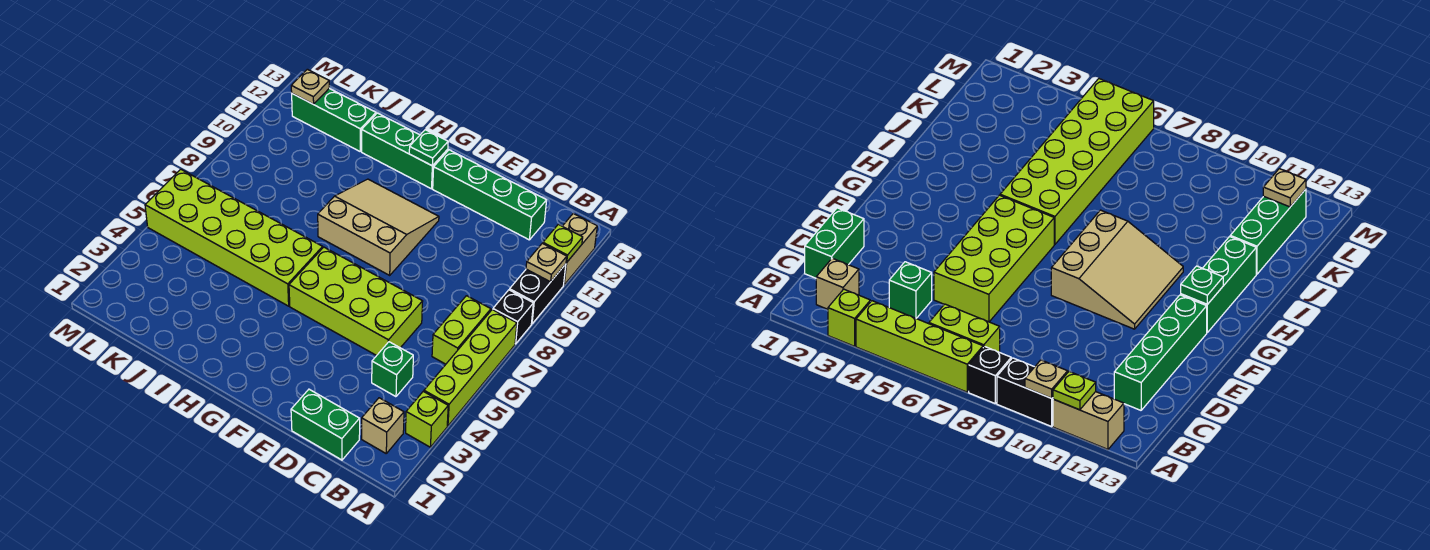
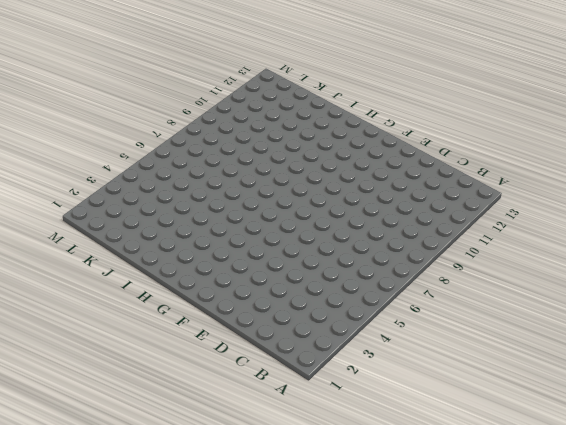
none -> lime 1x1 brick [406,391,448,447]
none -> lime 1x4 brick [424,310,517,426]
none -> black 1x1 brick [493,290,533,344]

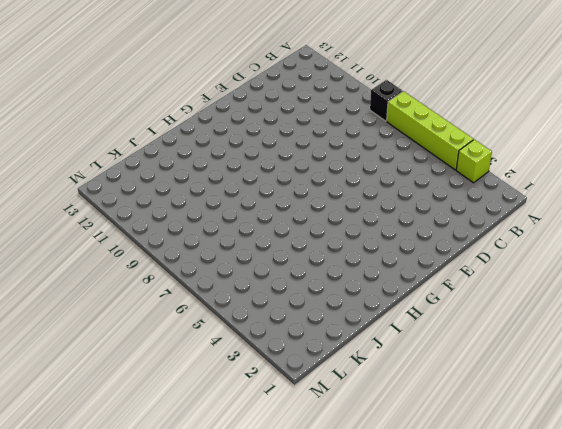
none -> black 1x2 brick [510,264,566,324]
none -> tan 1x2 brick [563,214,597,285]
none -> tan 1x1 brick [362,398,404,453]

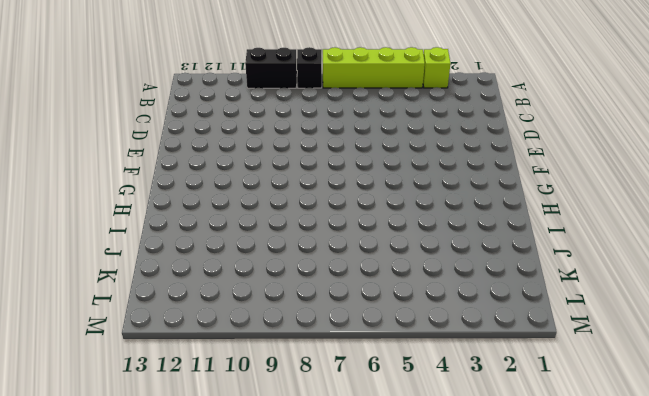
none -> tan 1x2 brick [563,214,597,285]
none -> tan 1x1 brick [362,398,404,453]
none -> lime 1x2 brick [432,296,491,364]

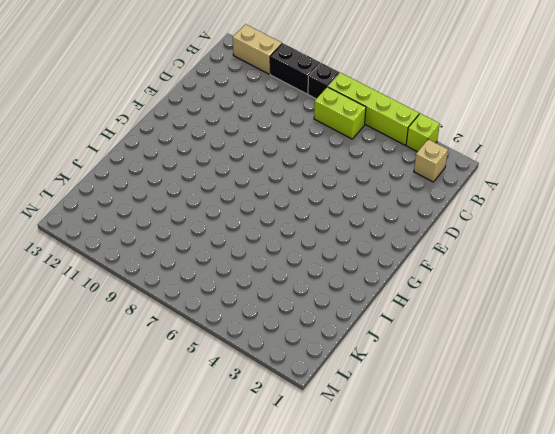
none -> green 1x2 brick [291,389,360,460]
none -> green 1x1 brick [372,342,413,397]
none -> green 1x4 brick [433,150,547,240]

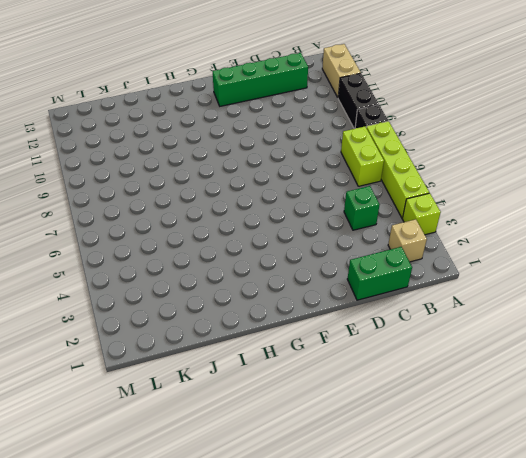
none -> lime 2x4 brick [289,247,423,356]
none -> tan 3x3 slope [318,179,439,275]
none -> green 1x3 brick [362,113,448,189]

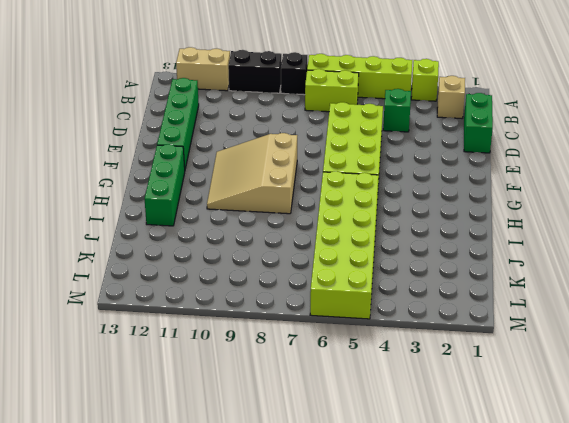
none -> green 1x3 brick [292,88,376,151]
none -> tan 1x1 plate [526,243,567,282]
none -> lime 1x1 plate [543,224,583,263]

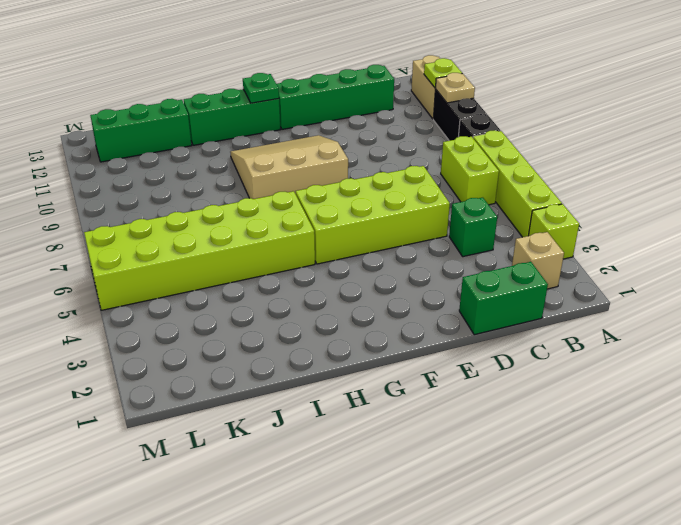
none -> tan 1x1 plate [291,69,329,104]

